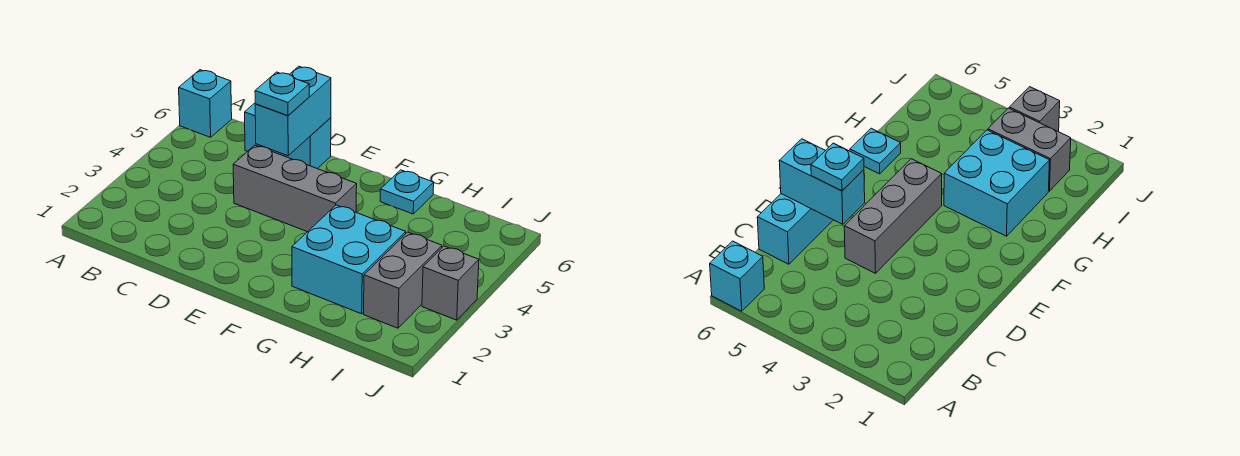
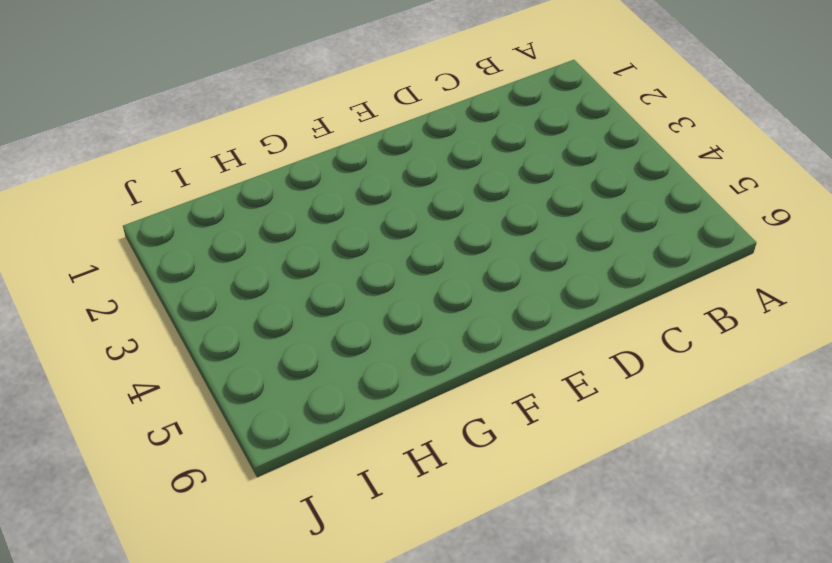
none -> cyan 1x1 brick [179,70,232,137]
none -> cyan 1x2 brick [245,103,331,169]

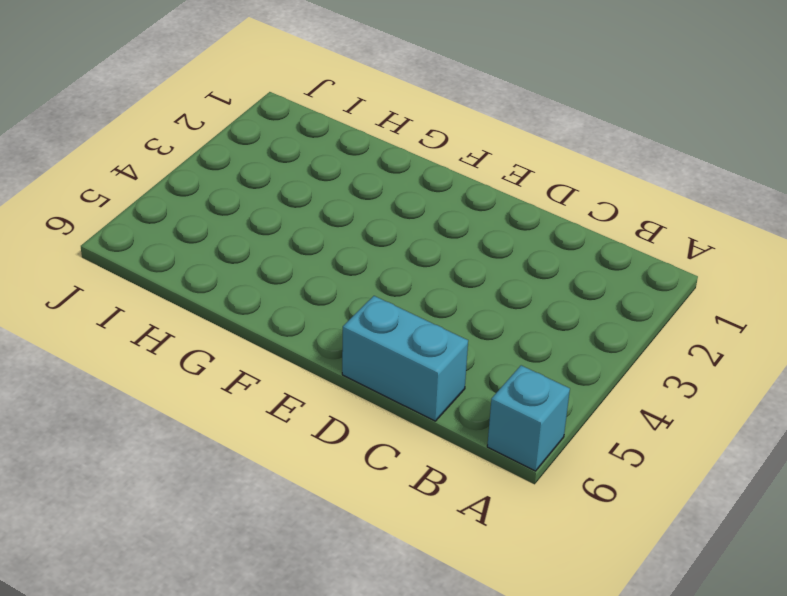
none -> grey 1x3 brick [233,145,357,232]
none -> cyan 2x2 brick [292,205,406,314]

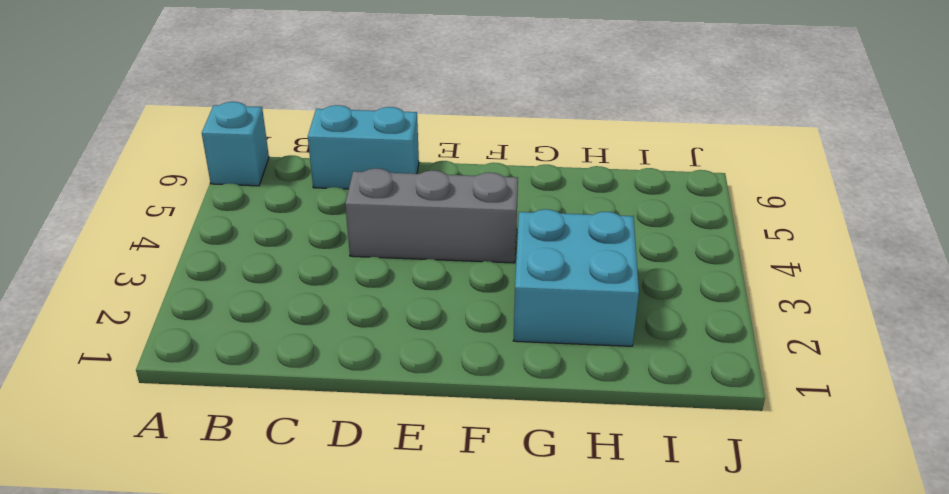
none -> cyan 1x1 plate [380,170,434,214]
none -> grey 1x2 brick [364,232,442,328]

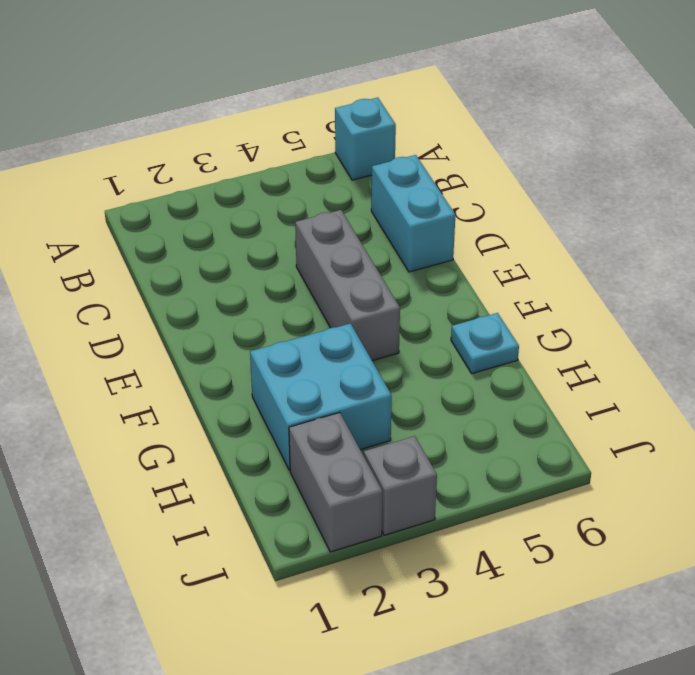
grey 1x2 brick [289,413,382,552] -> grey 1x2 brick turned to [364,232,442,328]
none -> cyan 1x2 brick [255,66,331,156]
none -> cyan 1x1 plate [255,72,309,116]

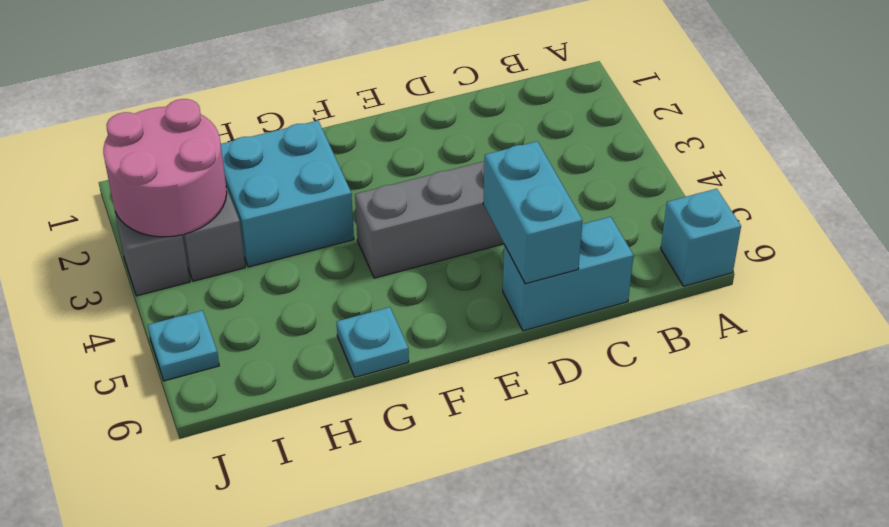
pink 2x2 round brick [103,99,227,237] -> none
cyan 1x1 plate [148,310,219,381] -> cyan 1x1 plate moved to [255,72,309,116]

